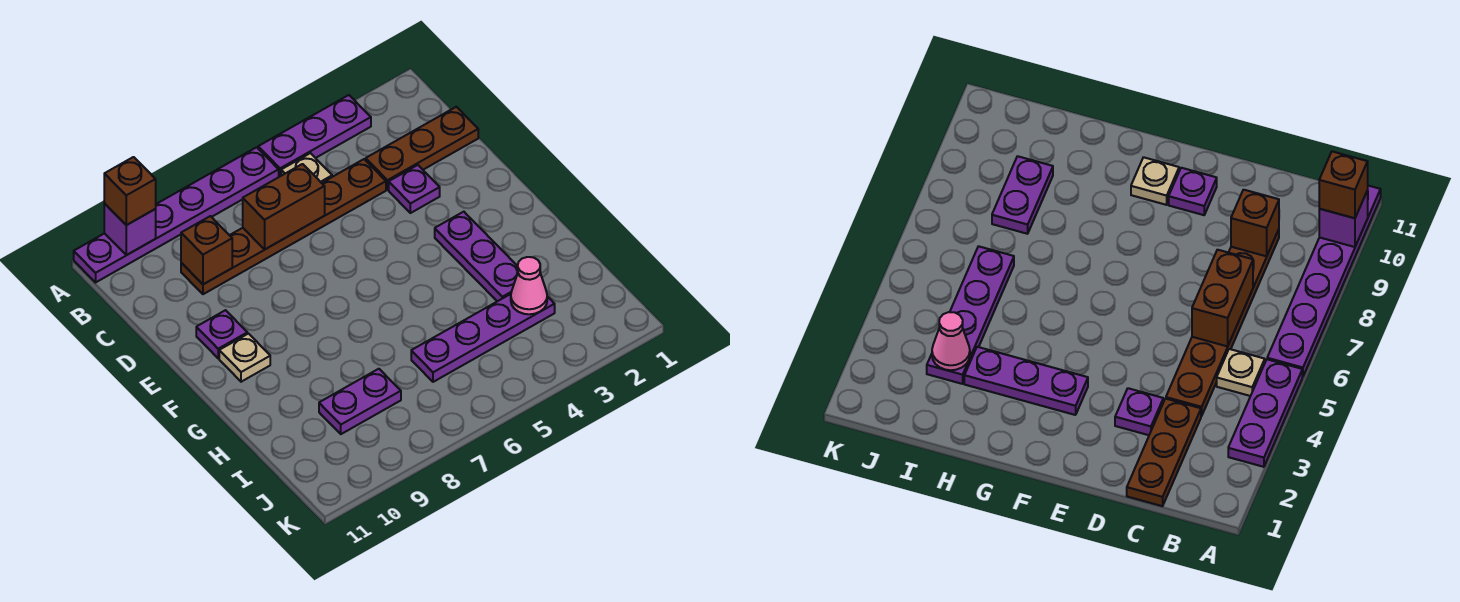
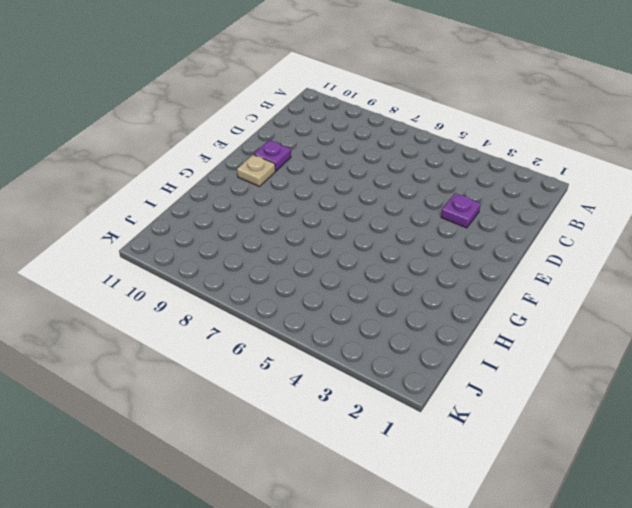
none -> purple 1x3 plate [258,95,371,177]
none -> purple 1x6 plate [74,147,279,282]
none -> tan 1x1 plate [281,153,332,183]

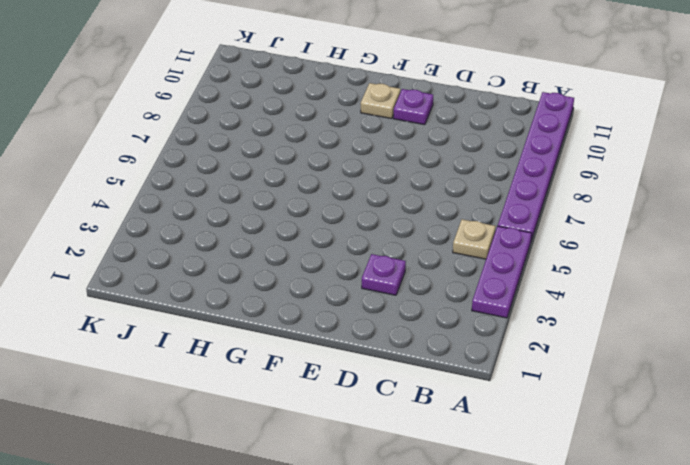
none -> brown 1x3 plate [366,107,478,190]
none -> brown 1x6 plate [181,159,386,294]
none -> purple 1x3 plate [435,212,518,301]

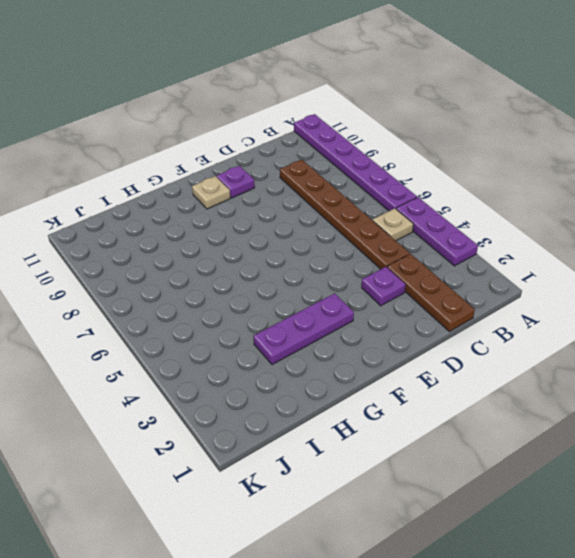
none -> purple 1x4 plate [411,294,555,382]
none -> purple 1x2 plate [319,369,401,434]
none -> purple 1x1 brick [104,204,156,255]

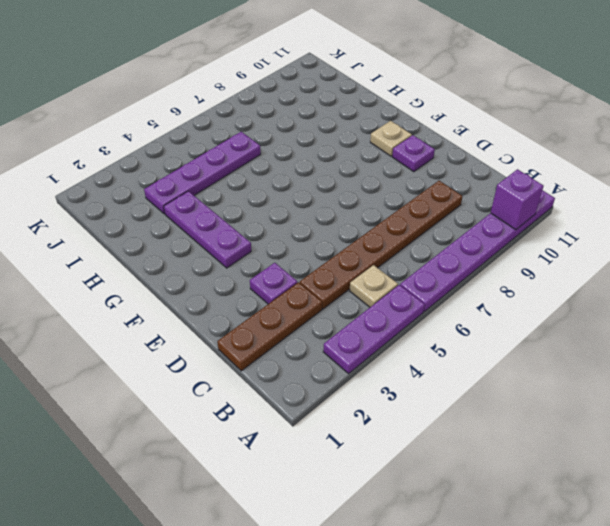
none -> purple 1x2 plate [319,369,401,434]
none -> brown 1x2 brick [243,164,325,249]
none -> brown 1x1 brick [181,216,232,284]

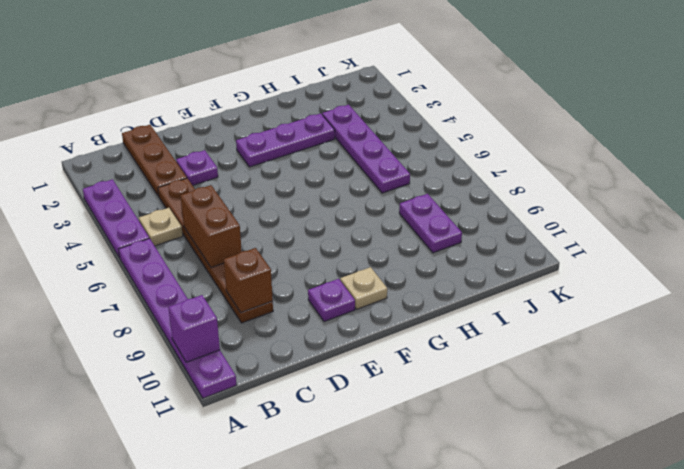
none -> pink 1x1 cone [511,257,547,314]
none -> brown 1x1 brick [104,157,156,225]

